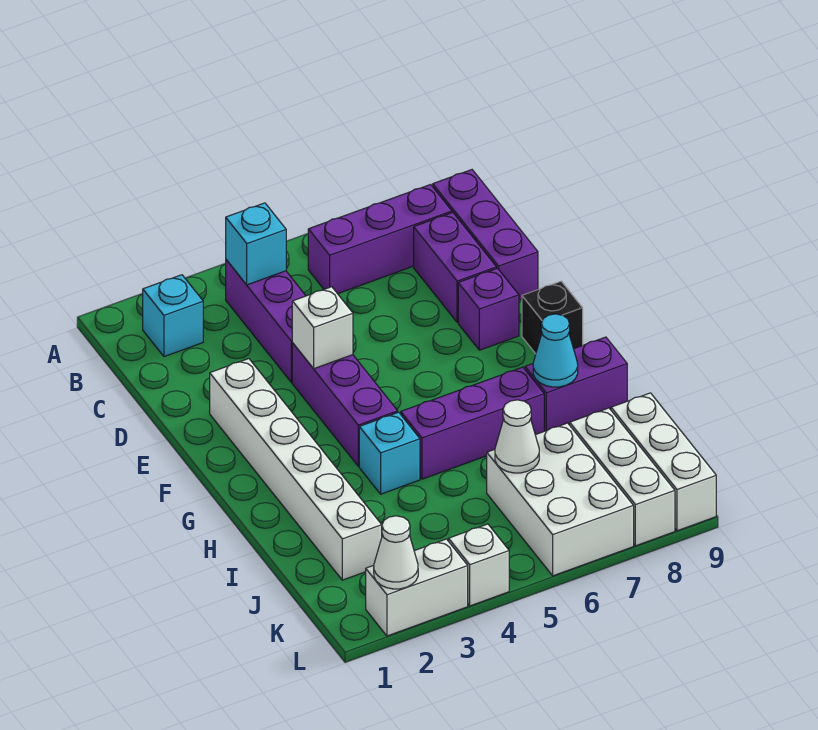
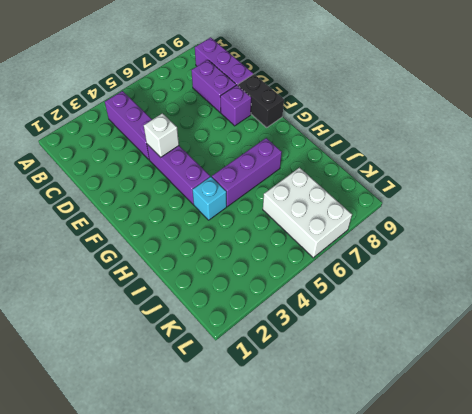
black 1x2 brick [238,74,284,127] -> black 1x1 brick [522,281,583,354]
none -> cyan 1x1 brick [143,275,203,357]
none -> purple 1x3 brick [308,185,452,294]
none -> white 1x6 brick [210,359,382,580]

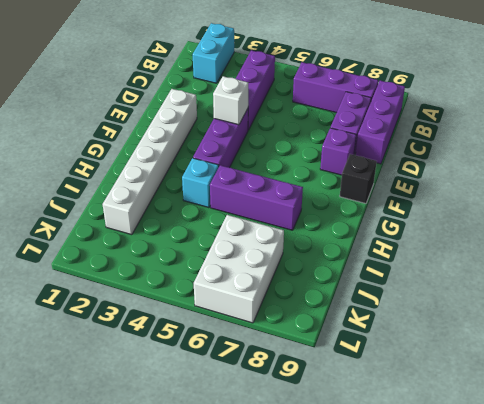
cyan 1x2 brick [193,23,234,83] -> cyan 1x1 brick [143,275,203,357]
none -> purple 1x2 brick [525,337,627,431]
none -> white 1x3 brick [570,408,675,546]
none -> white 1x3 brick [611,393,716,531]

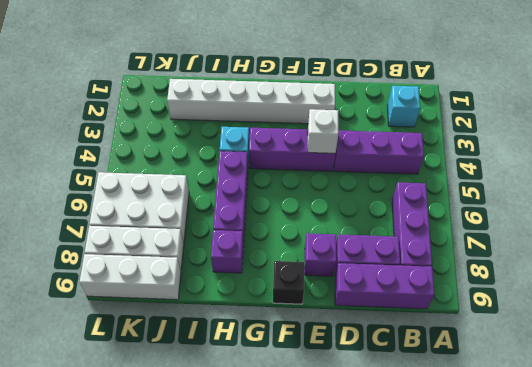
purple 1x1 brick [211,230,244,273] -> purple 1x2 brick [525,337,627,431]
none -> white 1x2 brick [366,539,468,636]
none -> white 1x1 brick [449,524,509,606]
none -> cyan 1x1 brick [226,203,286,285]

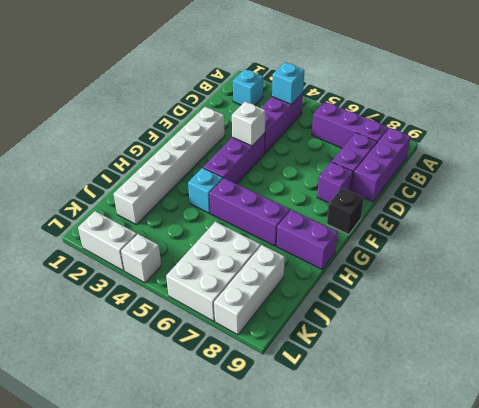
none -> white 1x3 brick [611,393,716,531]
none -> cyan 1x1 cone [533,314,578,387]
none -> white 1x1 cone [495,400,539,473]

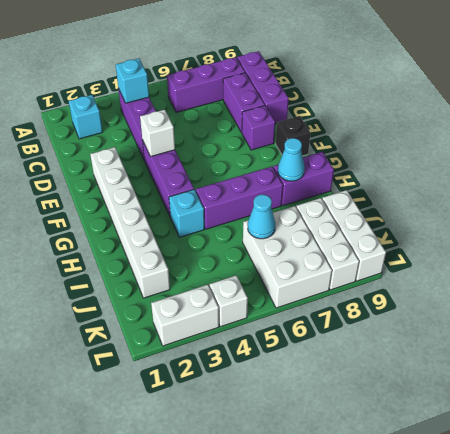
cyan 1x1 cone [248,194,276,239] -> white 1x1 cone [495,400,539,473]
none -> white 1x1 cone [374,516,418,589]

